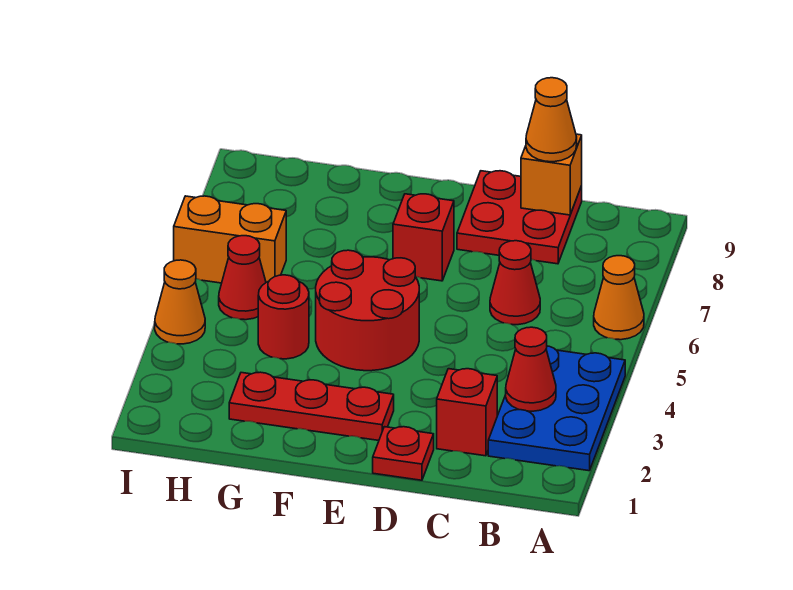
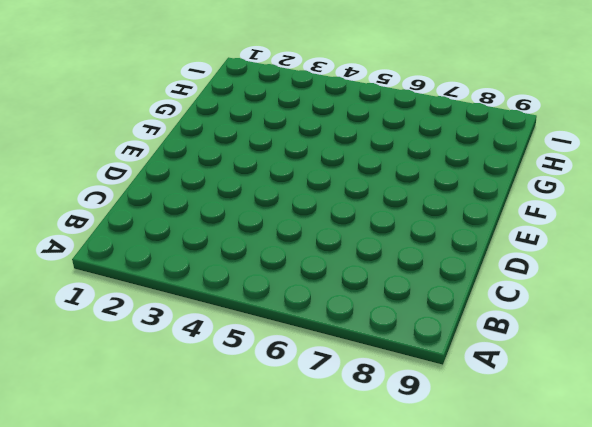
none -> blue 2x3 plate [488,346,625,471]
none -> orange 1x1 cone [594,256,644,340]
none -> red 1x1 brick [437,369,497,456]

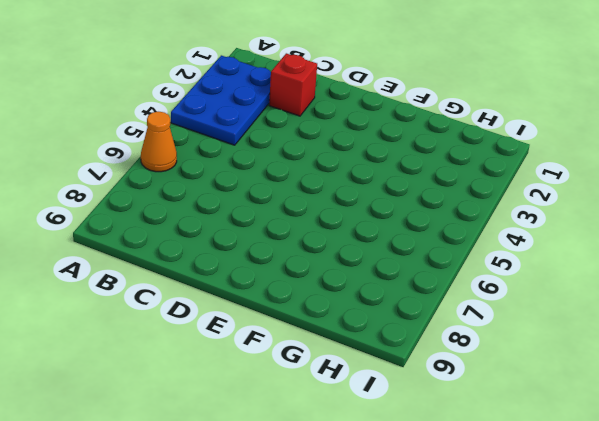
none -> red 1x1 cone [490,241,540,325]
none -> red 2x2 plate [457,171,582,264]
none -> red 1x1 plate [373,427,434,480]

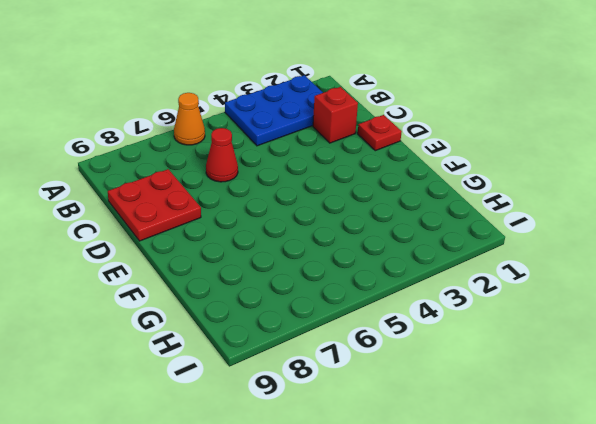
none -> red 1x3 plate [229,372,394,440]
none -> red 2x2 round brick [316,250,419,371]
none -> red 1x1 brick [393,194,454,281]

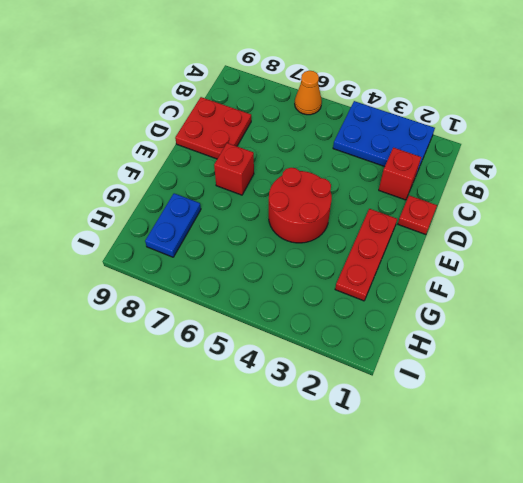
blue 1x2 plate [145,193,201,257] -> none
none -> red 1x1 cone [490,241,540,325]
none -> red 1x1 round brick [258,275,309,359]
none -> red 1x1 cone [219,236,266,320]

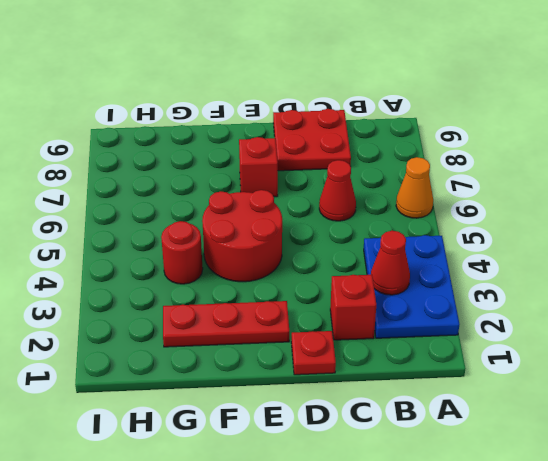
none -> red 1x1 cone [219,236,266,320]
none -> orange 1x2 brick [174,196,286,283]
none -> orange 1x1 cone [155,260,205,344]

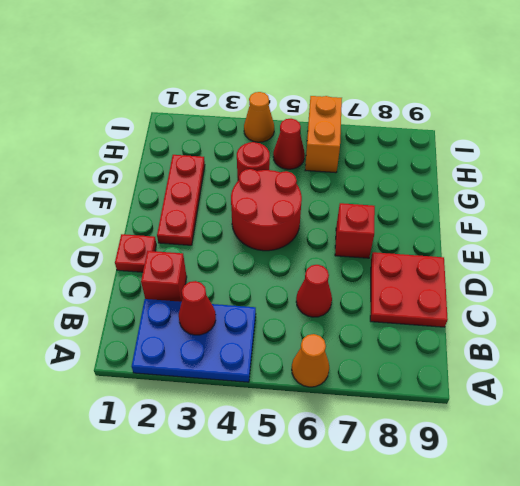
none -> orange 1x1 brick [521,134,582,215]
none -> orange 1x1 cone [526,78,577,162]

